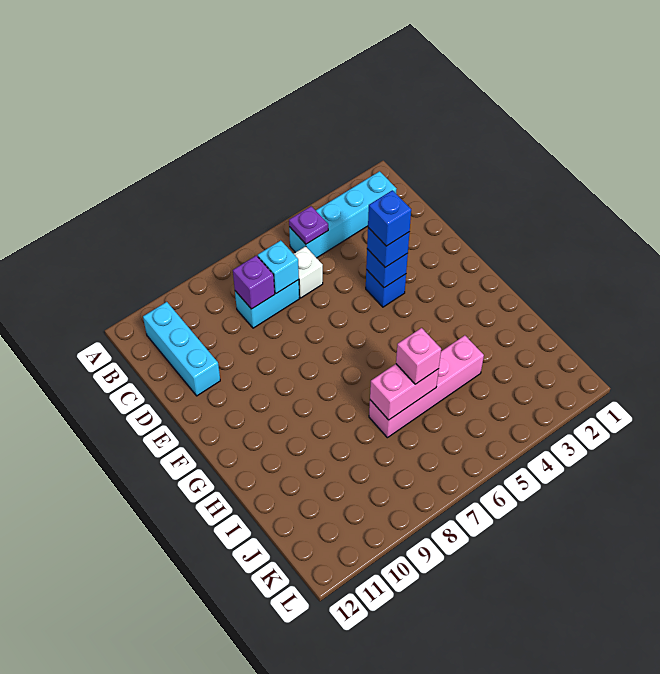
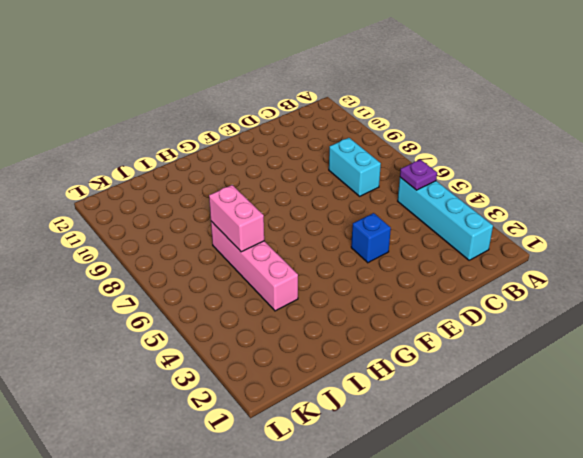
none -> cyan 1x3 brick [143,302,220,396]
none -> white 1x1 brick [294,246,323,298]
none -> cyan 1x1 brick [258,240,299,294]

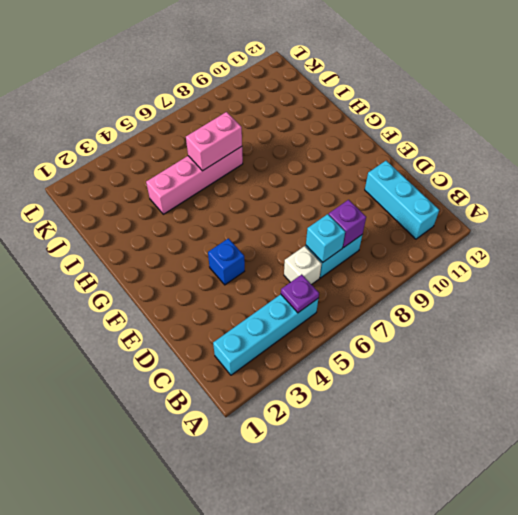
none -> blue 1x1 brick [366,249,408,288]
none -> blue 1x1 brick [367,228,409,267]
none -> pink 1x1 brick [396,328,441,384]

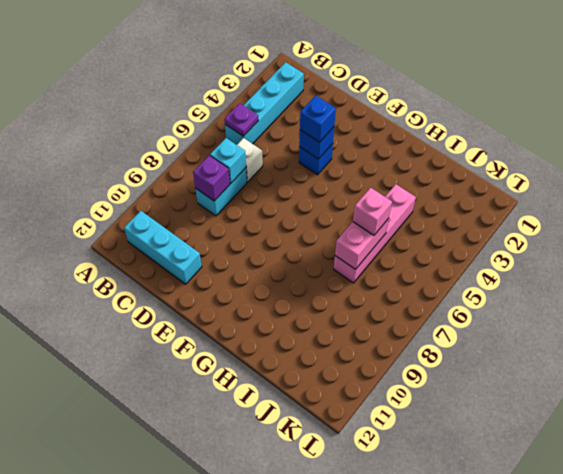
none -> blue 1x1 brick [368,190,411,246]

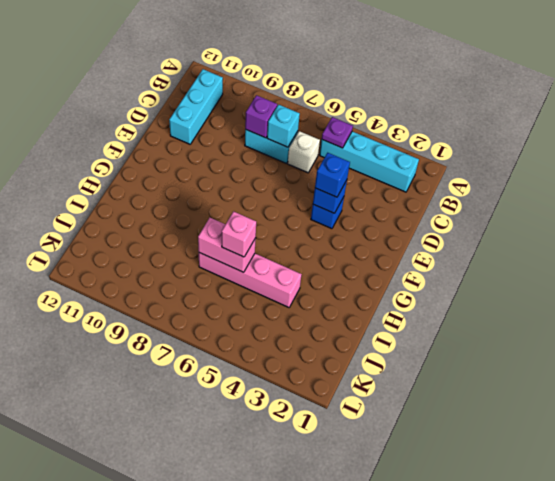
none -> blue 1x1 brick [368,190,411,246]

